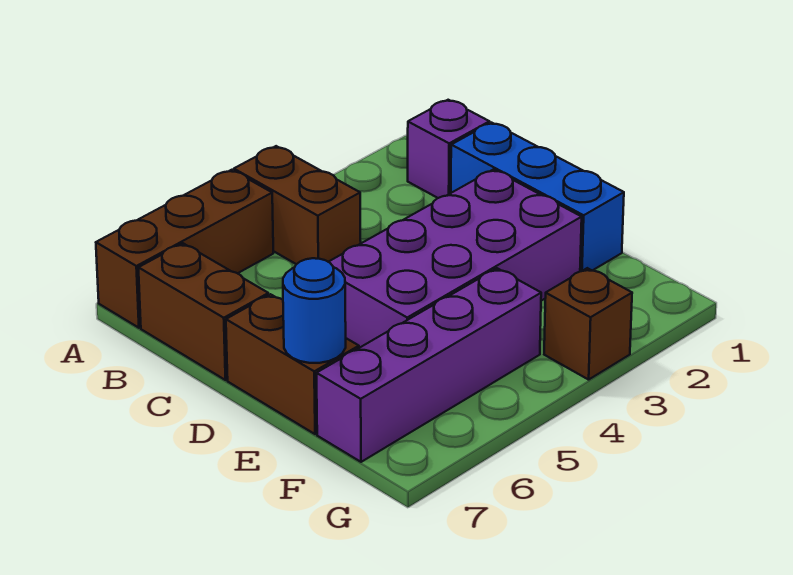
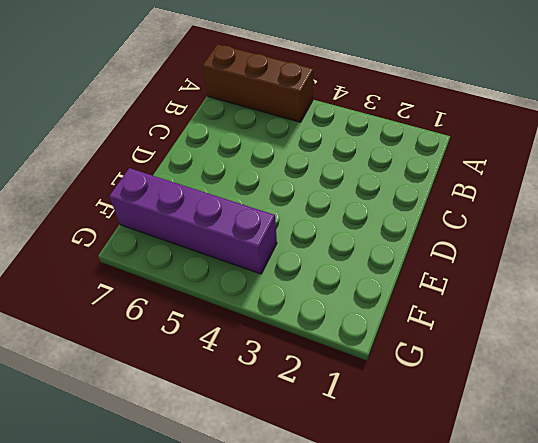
none -> brown 1x2 brick [234,146,361,264]
none -> purple 1x1 brick [408,100,490,198]

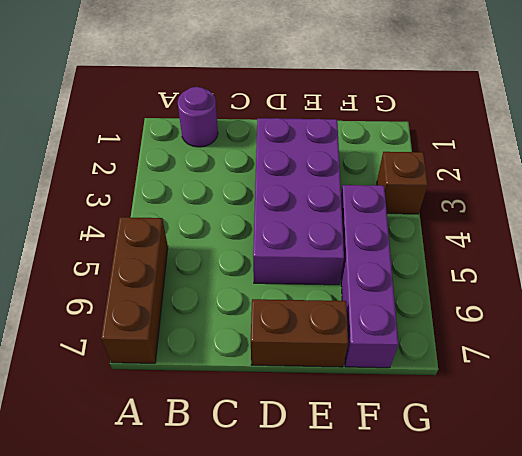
purple 1x1 round brick [177,87,218,147] -> purple 1x1 brick [408,100,490,198]
none -> brown 1x2 brick [234,146,361,264]
none -> brown 1x2 brick [138,243,268,380]

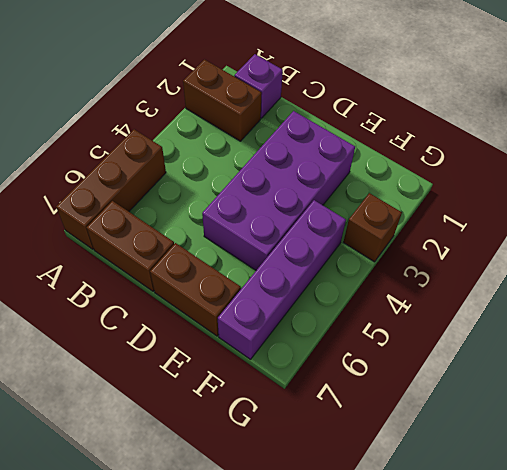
brown 1x2 brick [183,60,262,141] -> brown 1x2 brick moved to [234,146,361,264]
none -> blue 1x3 brick [451,123,624,271]
none -> blue 1x1 round brick [283,258,346,363]

